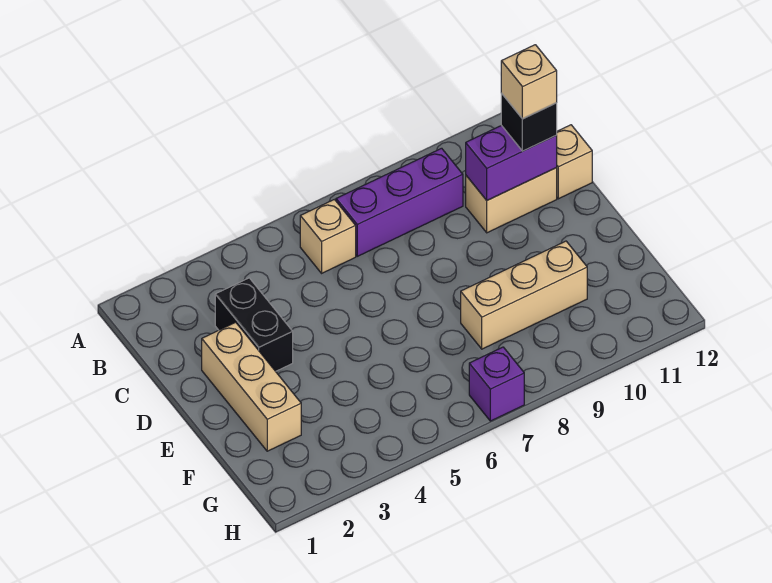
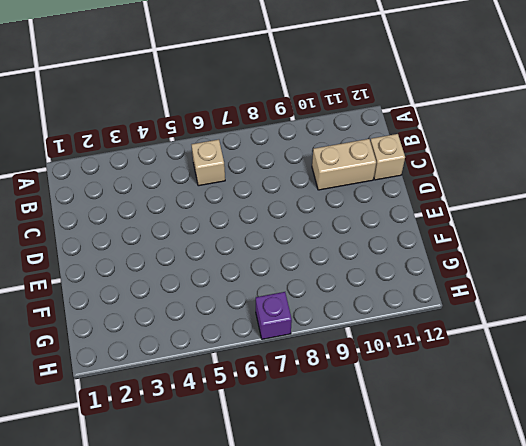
none -> purple 1x3 brick [336,148,463,256]
none -> black 1x2 brick [215,278,293,371]

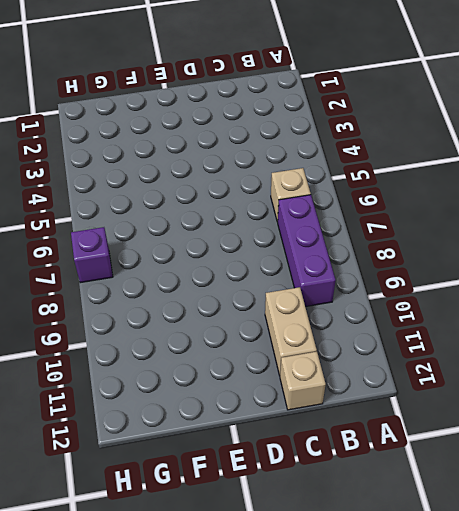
none -> black 1x2 brick [215,278,293,371]
none -> tan 1x3 brick [202,322,301,451]

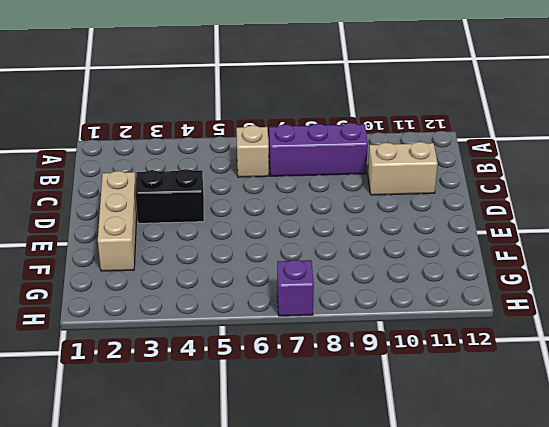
black 1x2 brick [135,169,204,223] -> black 1x2 brick turned to [215,278,293,371]
none -> tan 1x1 brick [556,125,592,199]
none -> tan 1x3 brick [461,241,587,349]

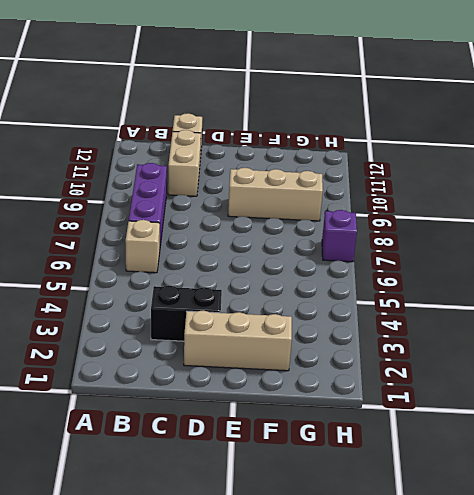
tan 1x3 brick [228,168,323,221] -> tan 1x3 brick turned to [461,241,587,349]
none -> purple 1x2 brick [466,125,557,200]
none -> black 1x1 brick [501,93,557,151]

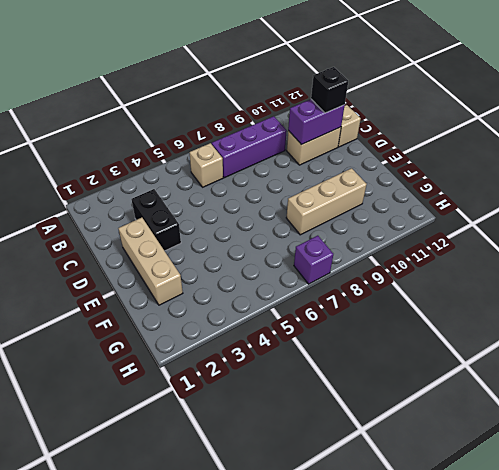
none -> tan 1x1 brick [501,45,557,119]

